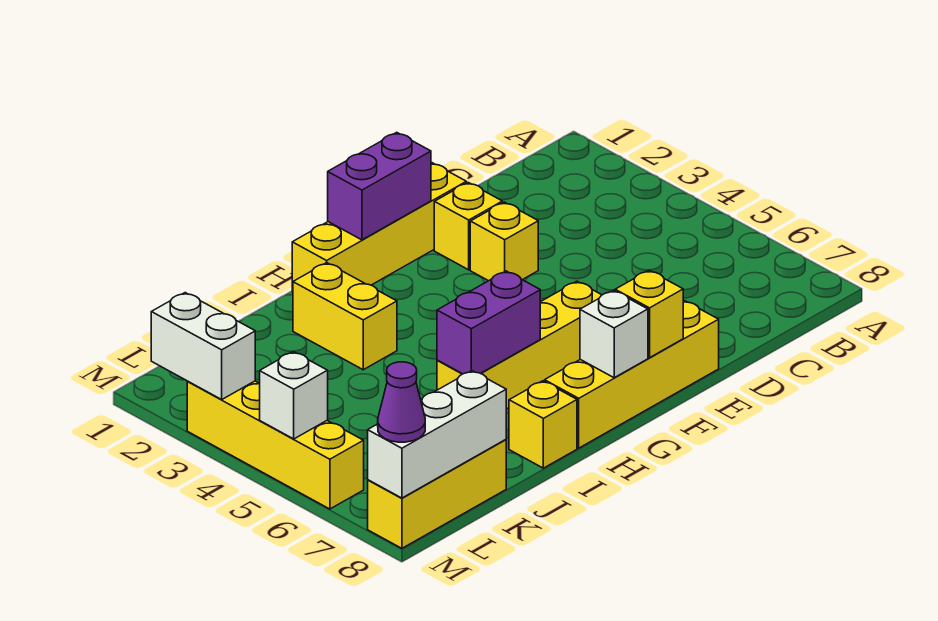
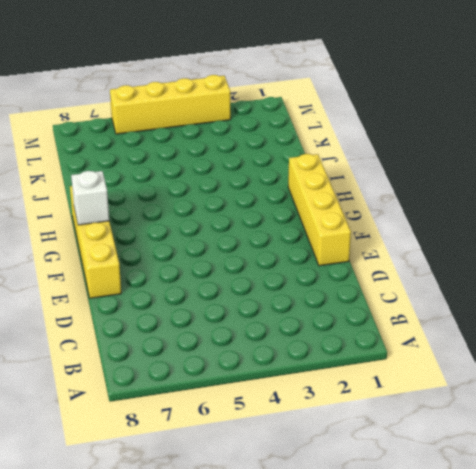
none -> yellow 1x1 brick [434,183,502,270]
none -> yellow 1x1 brick [470,202,538,281]
none -> yellow 1x4 brick [437,281,601,409]

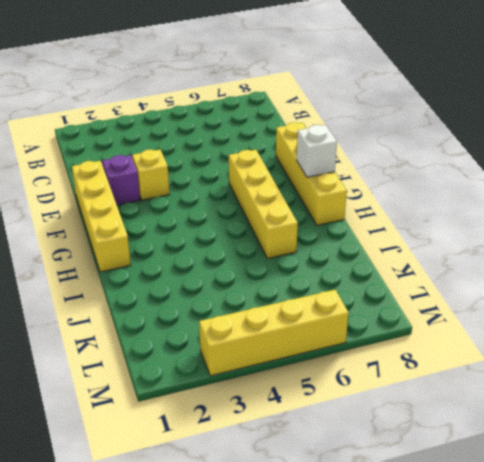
purple 1x1 brick [102,155,140,205] -> yellow 1x1 brick [434,183,502,270]
none -> yellow 1x2 brick [293,263,397,370]
none -> yellow 1x1 brick [509,381,577,468]
none -> yellow 1x3 brick [368,440,506,548]

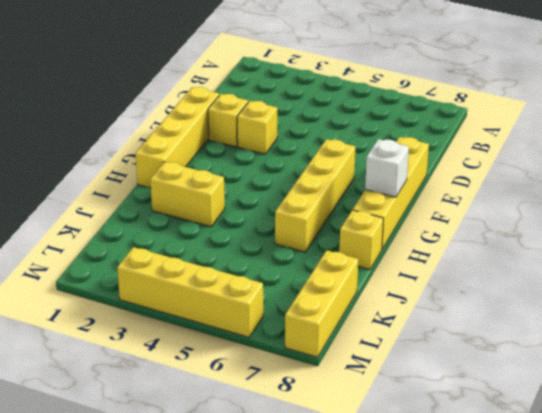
none -> purple 1x2 brick [328,132,431,240]
none -> yellow 1x1 brick [615,270,683,358]
none -> purple 1x2 brick [437,271,540,374]

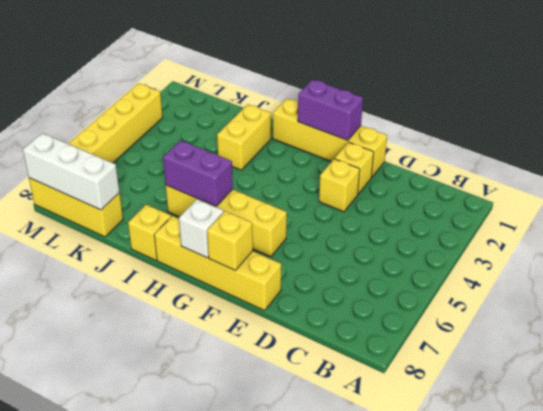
none -> white 1x2 brick [151,293,255,399]
none -> white 1x1 brick [260,352,328,439]
none -> purple 1x1 cone [378,362,425,442]

